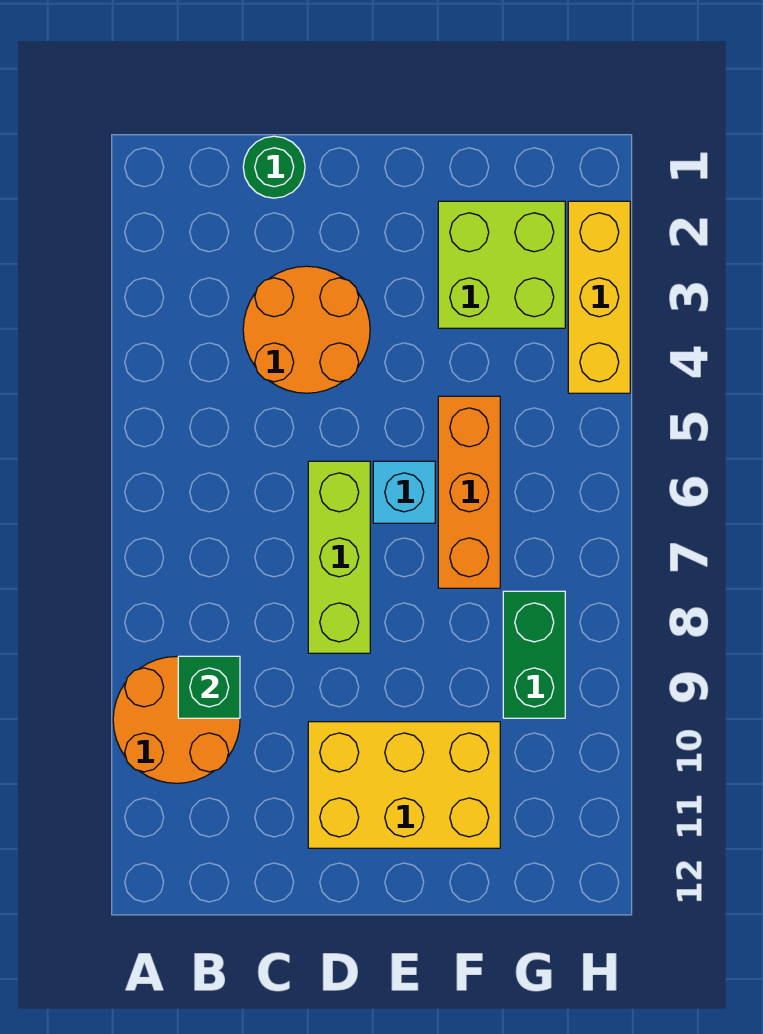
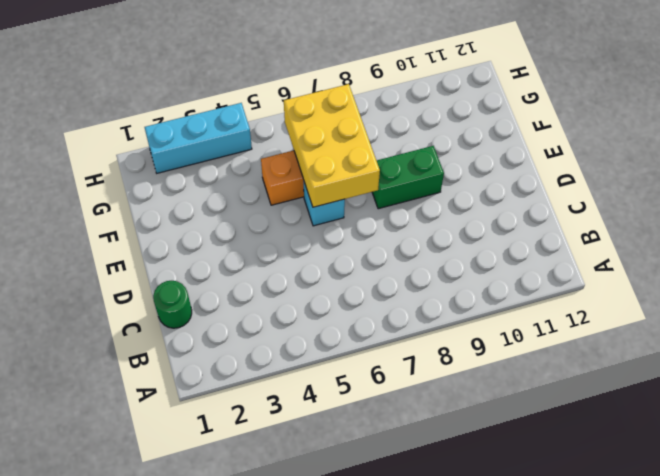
yellow 2x3 brick [284,84,380,207] -> yellow 2x3 brick moved to [308,722,500,848]
green 1x2 brick [372,146,444,209] -> green 1x2 brick moved to [503,591,565,718]
cyan 1x3 brick [145,103,252,173] -> yellow 1x3 brick [568,201,630,393]
none -> orange 2x2 round brick [113,656,240,783]
none -> orange 2x2 round brick [243,266,370,393]

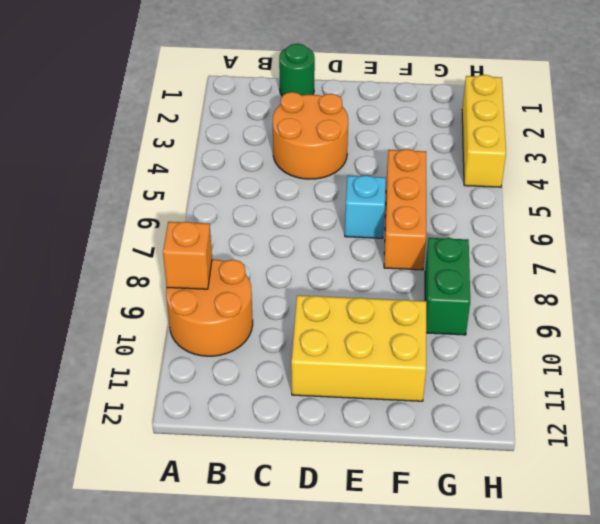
orange 1x1 brick [163,222,212,289] -> none
none -> lime 1x3 brick [308,461,370,653]
none -> lime 2x2 brick [438,201,565,328]

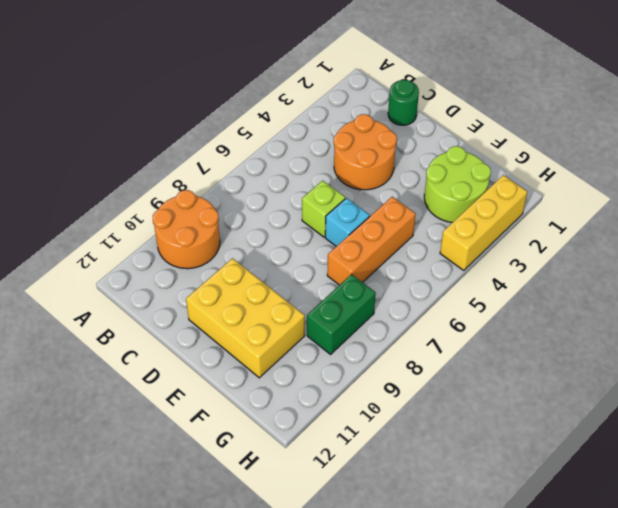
lime 1x1 brick [302,180,345,237] -> lime 1x3 brick [308,461,370,653]
lime 2x2 round brick [424,146,491,223] -> lime 2x2 brick [438,201,565,328]
none -> green 1x1 brick [178,656,240,718]

